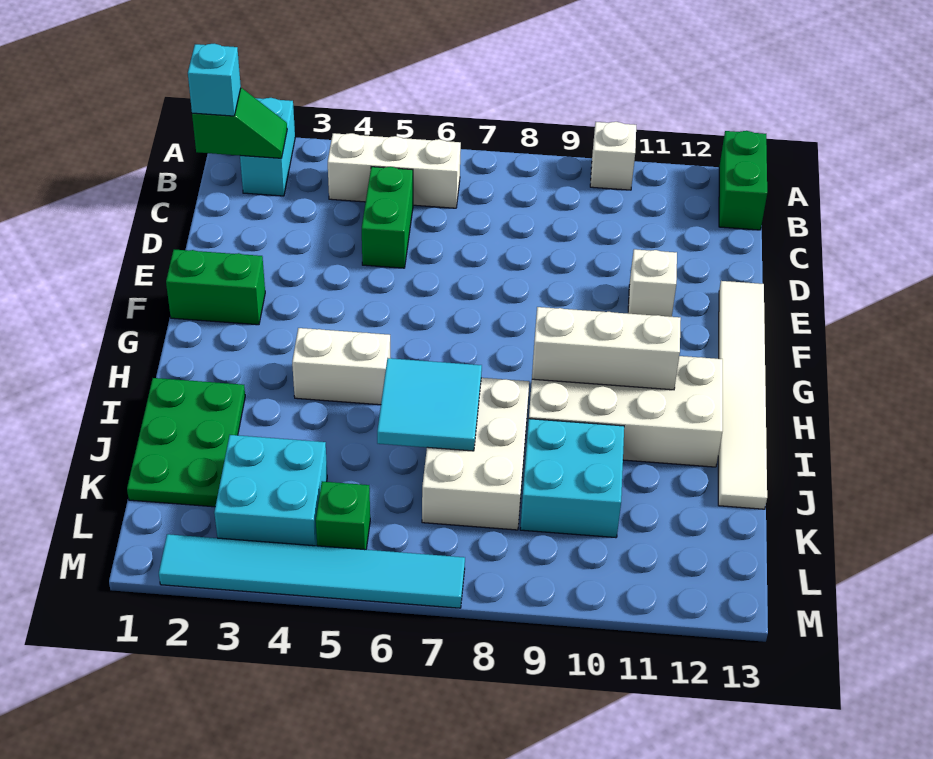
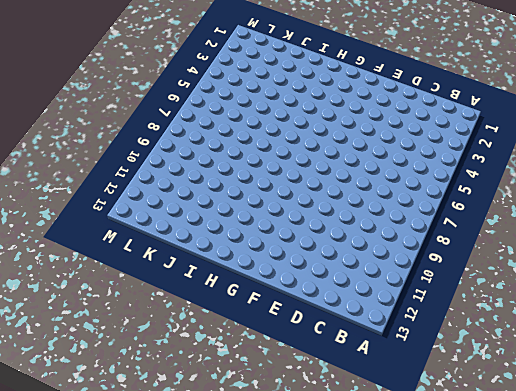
none -> cyan 1x2 brick [240,98,295,196]
none -> white 1x1 brick [590,122,636,190]
none -> green 1x2 brick [719,131,767,230]

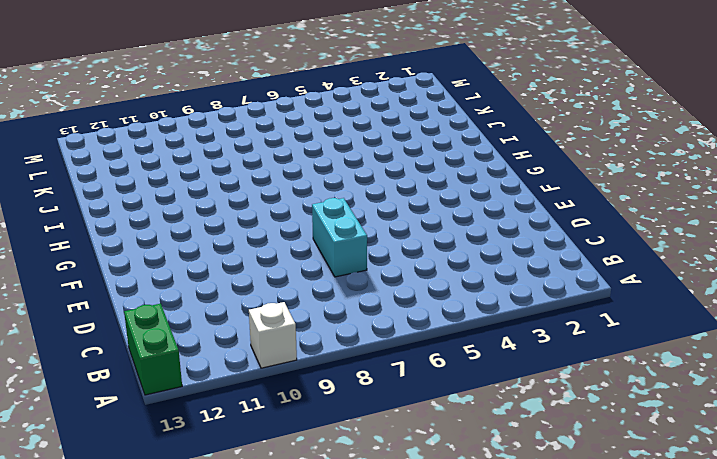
cyan 1x2 brick [312,198,367,277] -> cyan 1x2 brick moved to [240,98,295,196]
none -> white 1x3 brick [328,133,461,208]
none -> green 1x2 brick [362,167,413,268]
none -> white 1x1 brick [628,249,677,317]

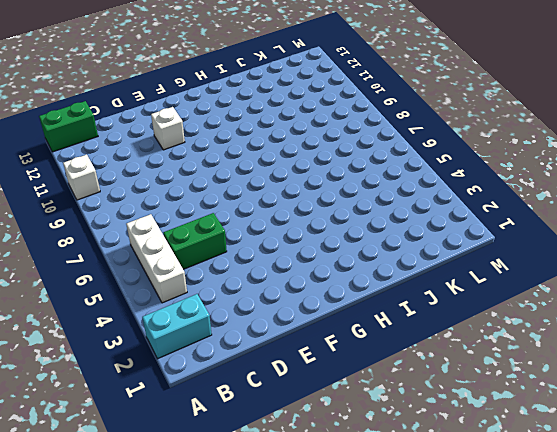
none -> white 1x6 tile [718,281,767,509]
none -> green 1x2 brick [166,249,265,325]
none -> white 1x2 brick [292,328,390,405]

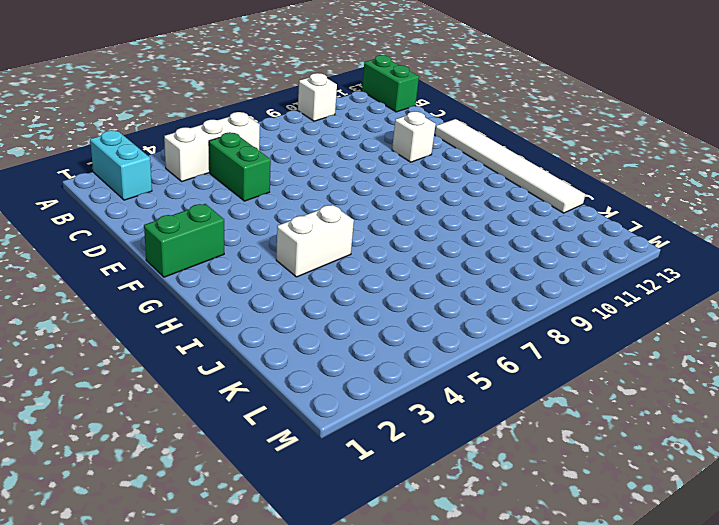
none -> white 2x4 brick [529,356,723,467]
none -> green 2x3 plate [127,378,245,507]
none -> white 2x3 brick [422,378,529,530]

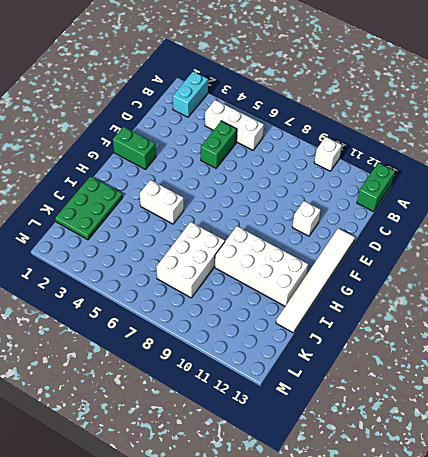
none -> cyan 2x2 brick [520,419,624,538]
none -> cyan 2x2 brick [214,435,327,546]
none -> green 1x1 brick [316,481,370,550]

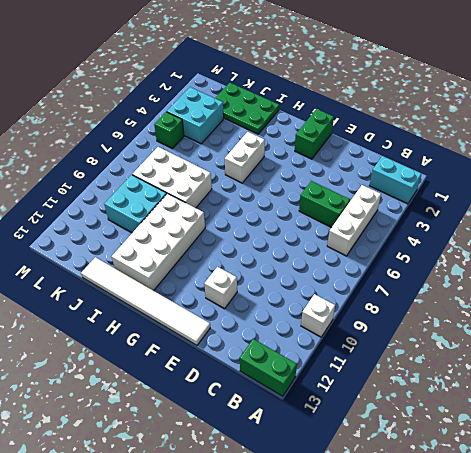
none -> cyan 1x6 tile [159,534,465,608]
none -> green 1x2 slope [192,88,287,158]
none -> white 1x3 brick [532,307,681,390]

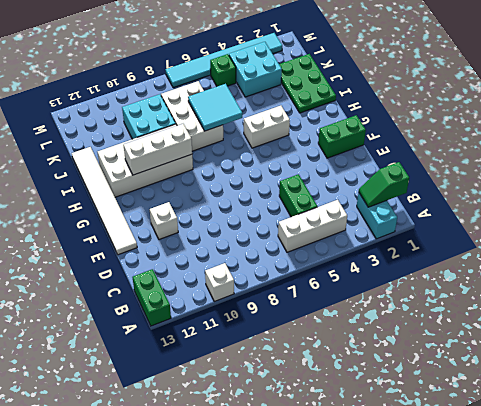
none -> cyan 1x1 brick [188,44,241,116]

